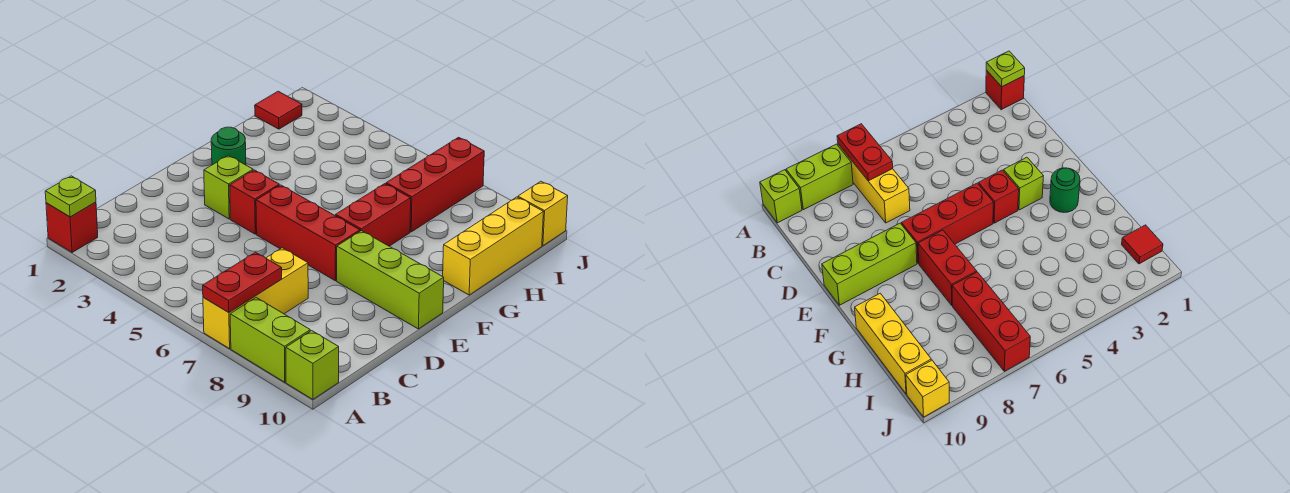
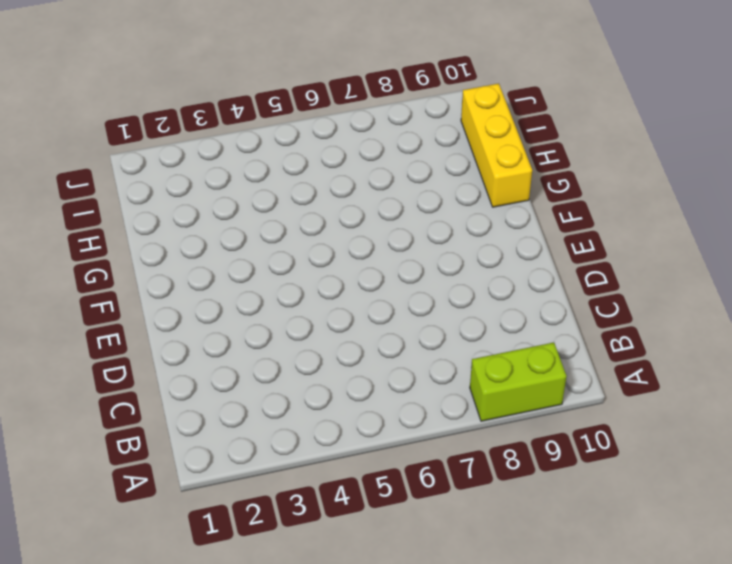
none -> red 1x1 brick [46,202,98,253]
none -> yellow 1x3 brick [203,248,308,349]
none -> lime 1x1 brick [286,331,339,399]

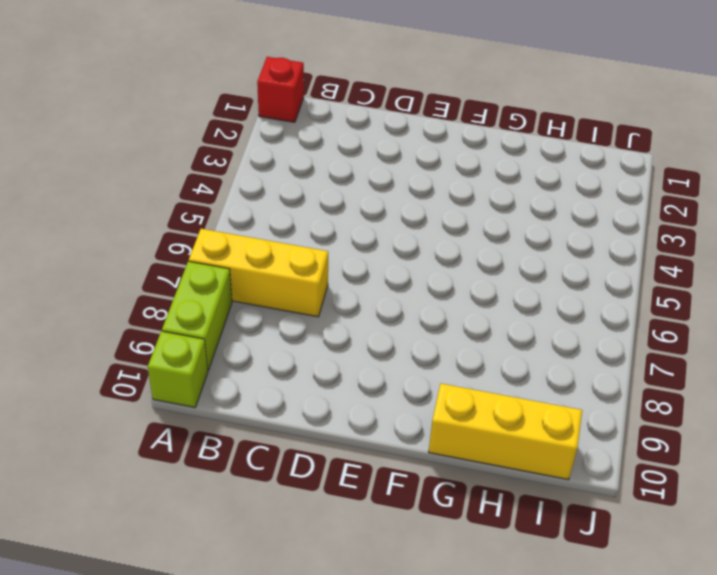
none -> lime 1x1 brick [204,155,253,219]
none -> red 1x1 brick [230,170,279,234]
none -> red 1x3 brick [256,185,360,281]

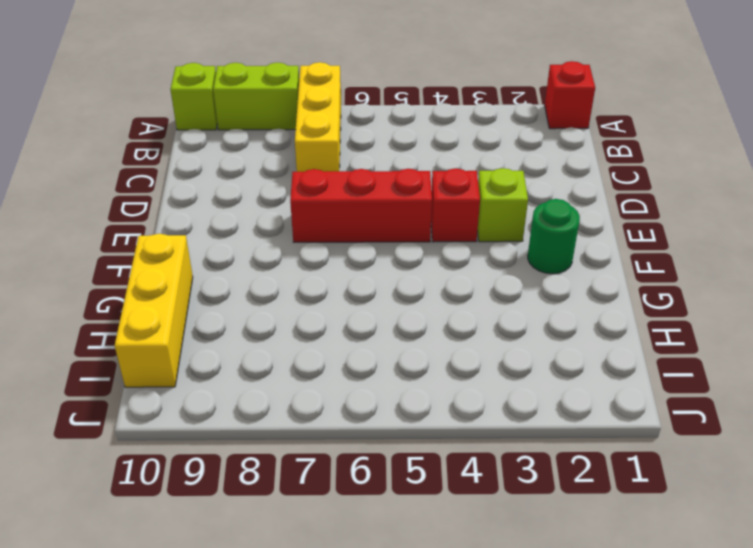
none -> lime 1x3 brick [337,231,444,329]
none -> red 1x2 brick [335,184,411,246]
none -> red 1x3 brick [386,137,484,232]

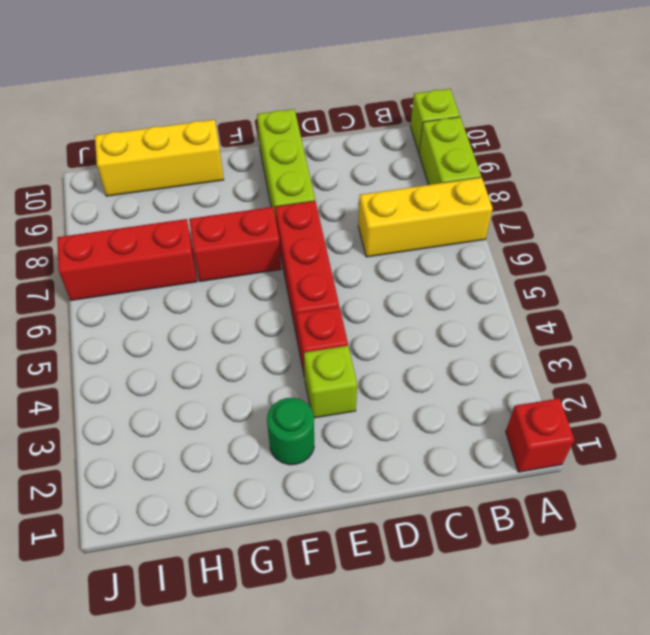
none -> red 1x1 tile [255,91,302,129]
none -> yellow 1x1 brick [518,181,568,246]
none -> lime 1x1 plate [45,176,96,217]

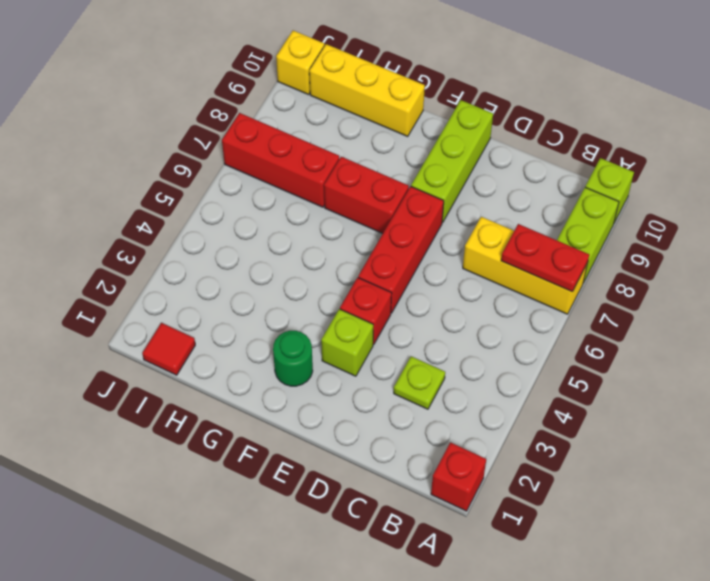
lime 1x1 plate [394,356,445,409] -> lime 1x1 plate moved to [45,176,96,217]

